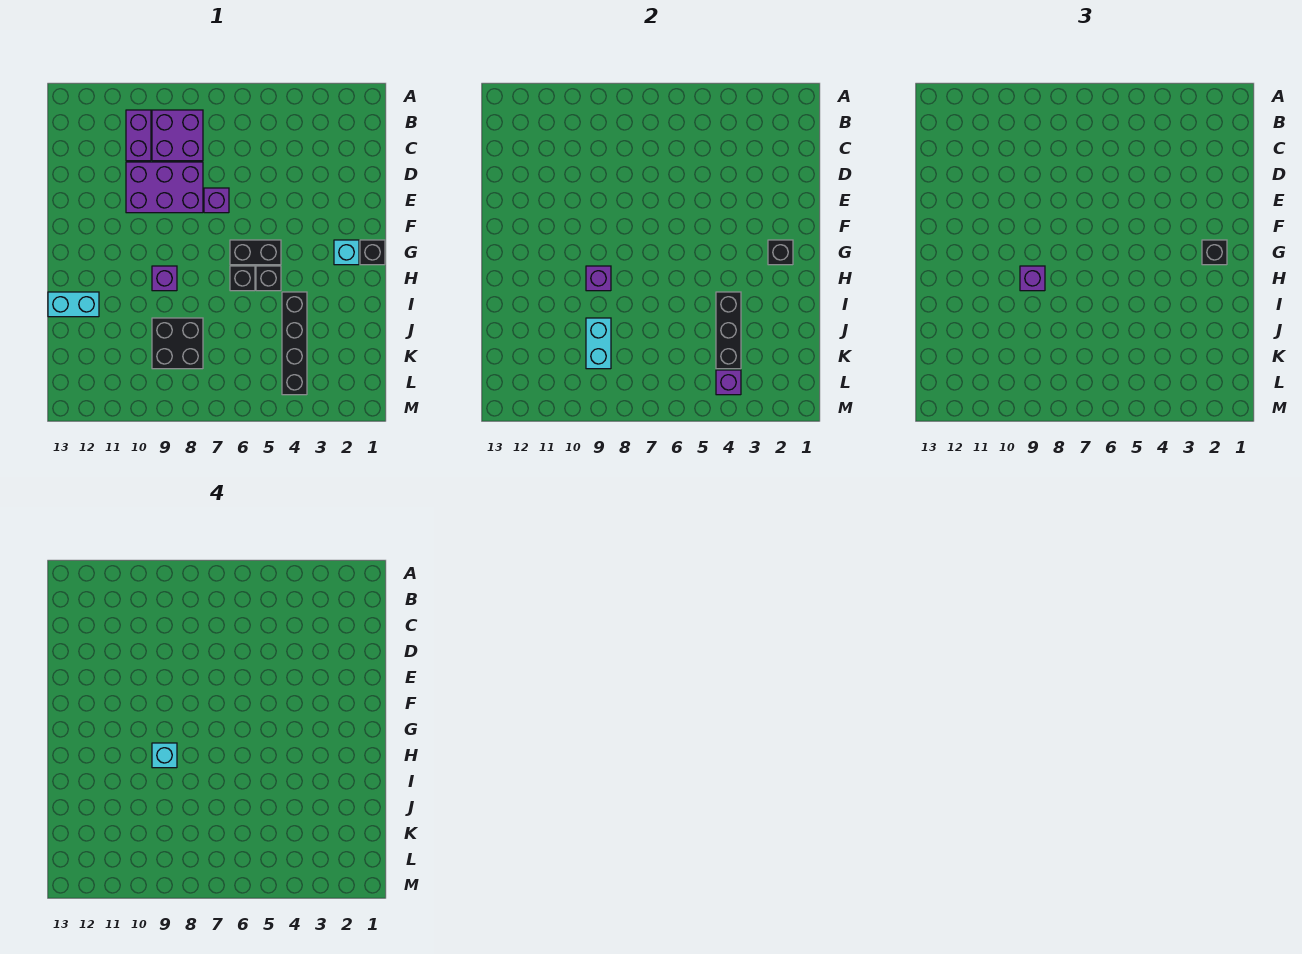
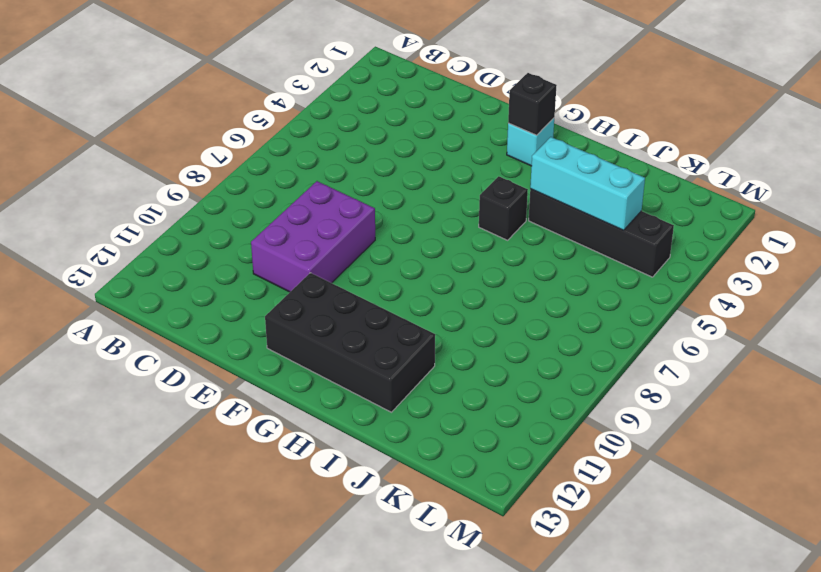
black 2x4 brick [265,273,435,412] -> cyan 1x2 brick [48,292,99,317]
cyan 1x3 brick [530,137,645,230] -> black 1x3 brick [716,292,741,369]
none -> purple 2x2 brick [152,110,203,161]
none -> purple 1x2 brick [126,110,151,161]
none -> purple 1x1 brick [204,188,229,213]

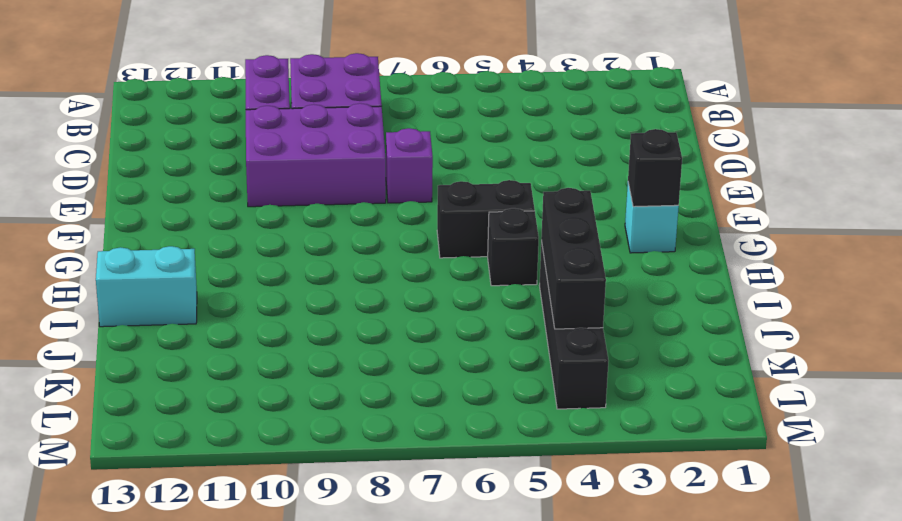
none -> black 1x1 brick [360,240,385,265]
none -> black 1x1 brick [230,266,255,291]
none -> purple 1x1 brick [152,266,177,291]

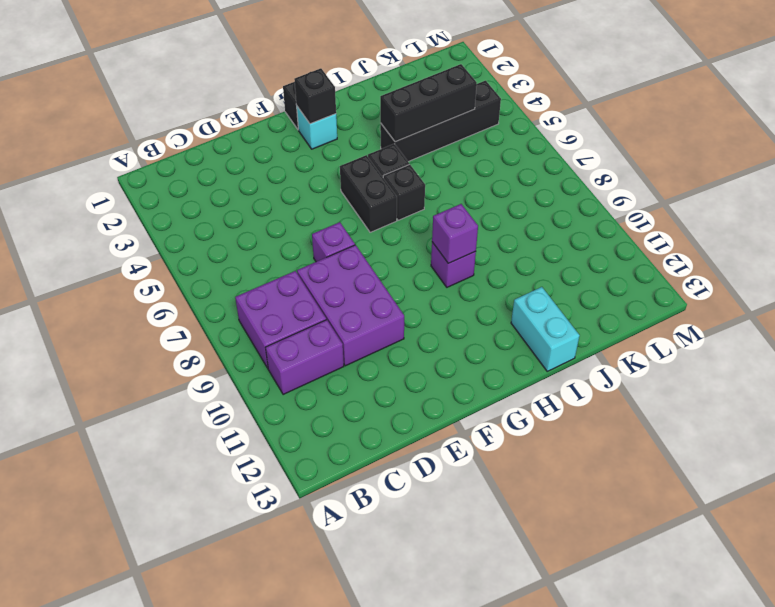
none -> black 2x2 brick [152,318,203,369]
none -> cyan 1x2 brick [586,318,611,369]
none -> purple 1x1 brick [716,370,741,395]

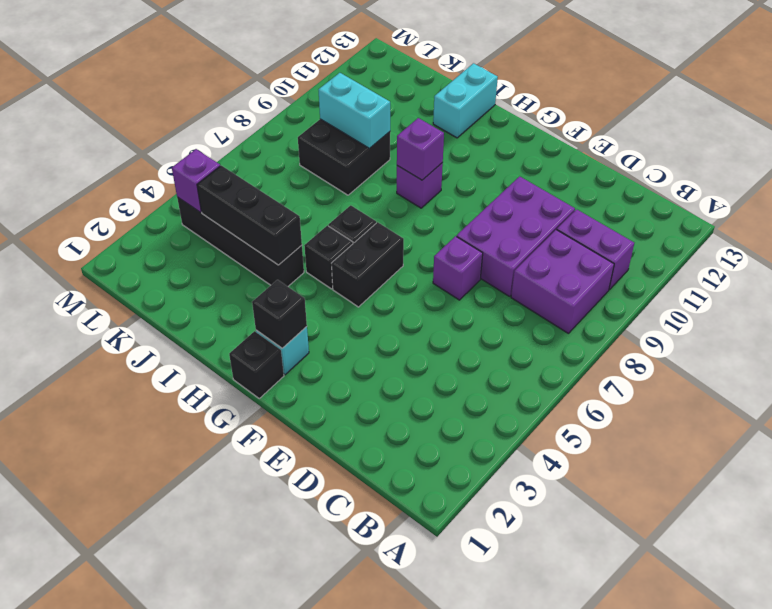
none -> black 1x1 brick [1202,240,1227,265]
none -> purple 1x1 brick [1020,266,1045,291]
none -> cyan 1x1 brick [152,743,177,768]

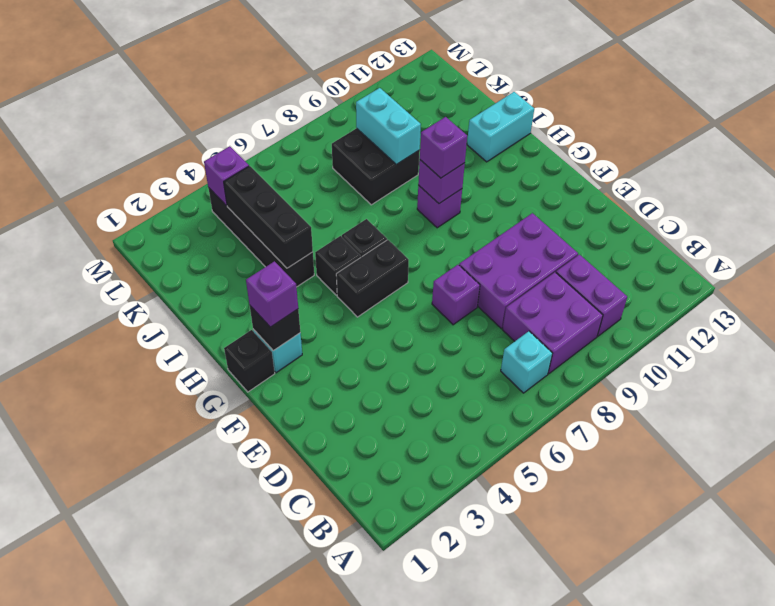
cyan 1x1 brick [501,331,552,393] -> cyan 1x1 brick moved to [152,743,177,768]
purple 1x1 brick [246,261,298,327] -> black 1x1 brick [1202,240,1227,265]

